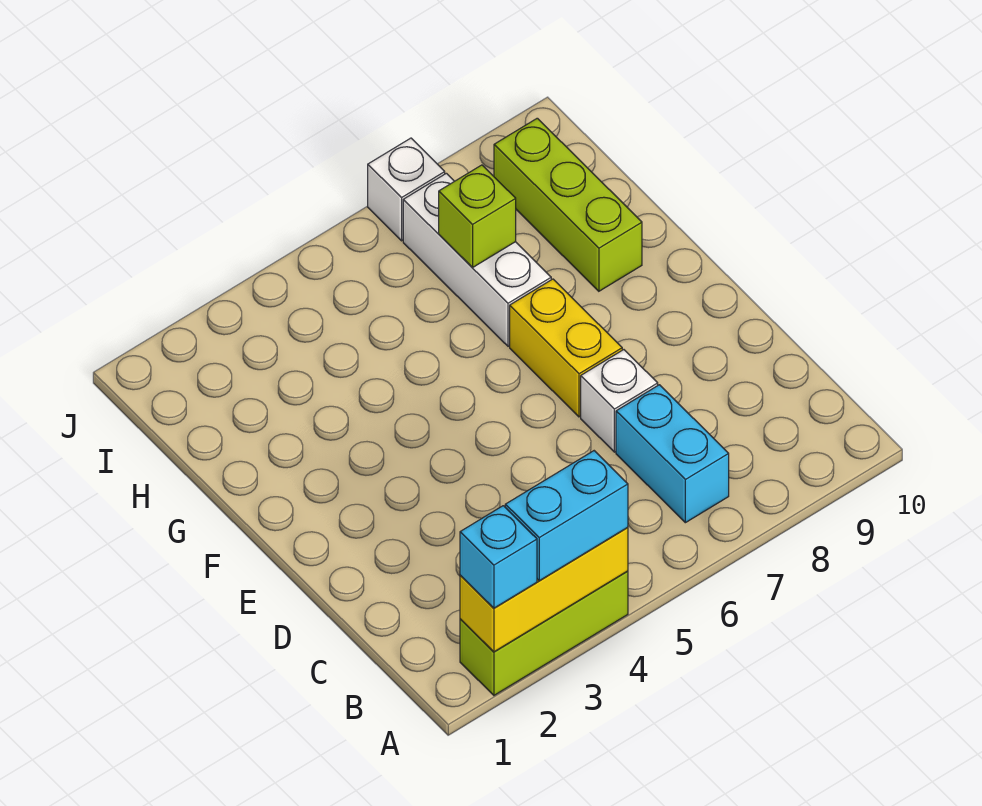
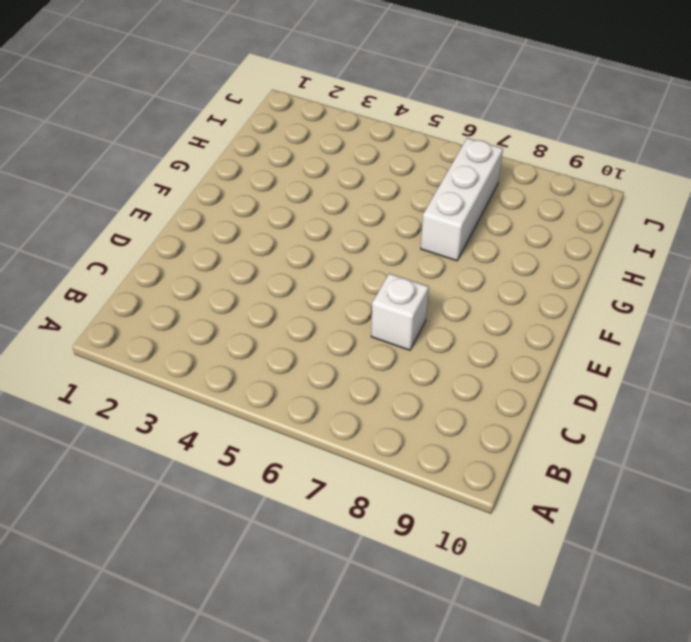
none -> lime 1x3 brick [460,571,628,695]
none -> cyan 1x2 brick [616,385,729,523]

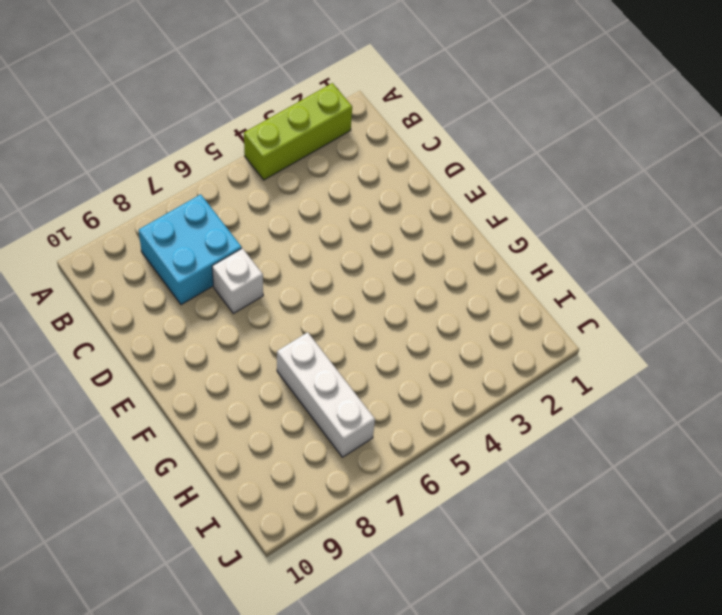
cyan 2x2 brick [139,194,242,305] -> cyan 1x2 brick [616,385,729,523]
none -> yellow 1x2 brick [510,279,622,417]
none -> lime 1x3 brick [494,118,642,291]

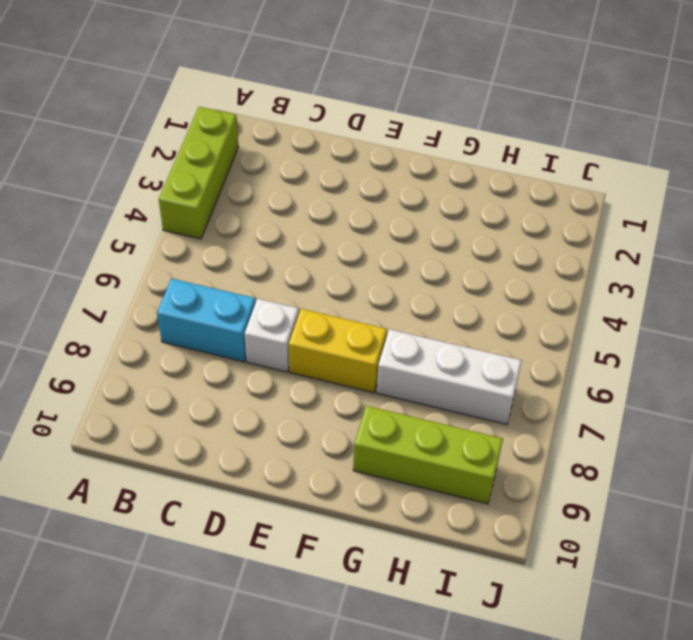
none -> white 1x1 brick [368,138,445,241]
none -> yellow 1x3 brick [460,528,628,652]

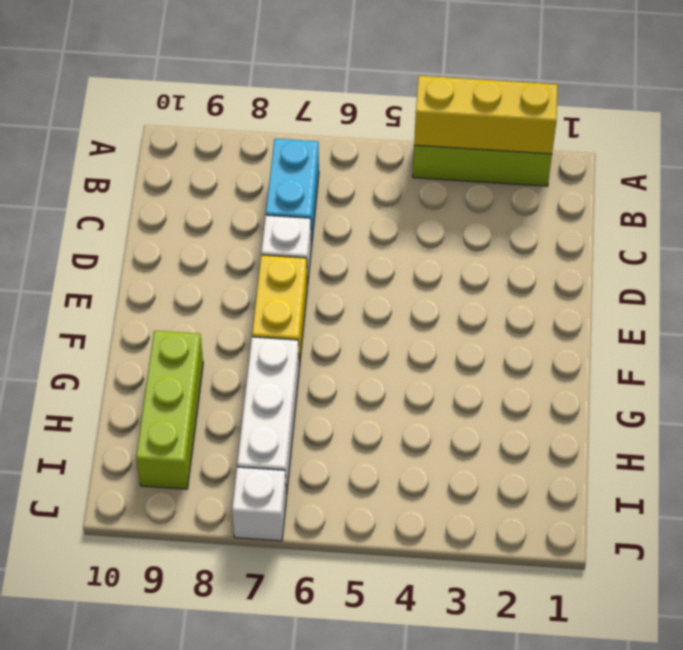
none -> lime 1x1 brick [439,165,516,267]
none -> cyan 1x1 brick [460,506,537,608]

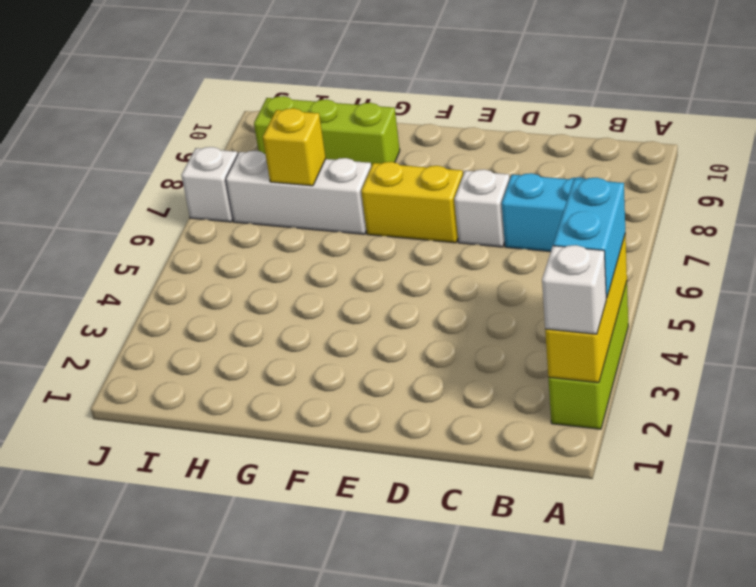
white 1x1 brick [542,245,606,334] -> cyan 1x1 brick [460,506,537,608]
yellow 1x1 brick [263,108,326,186] -> lime 1x1 brick [439,165,516,267]

